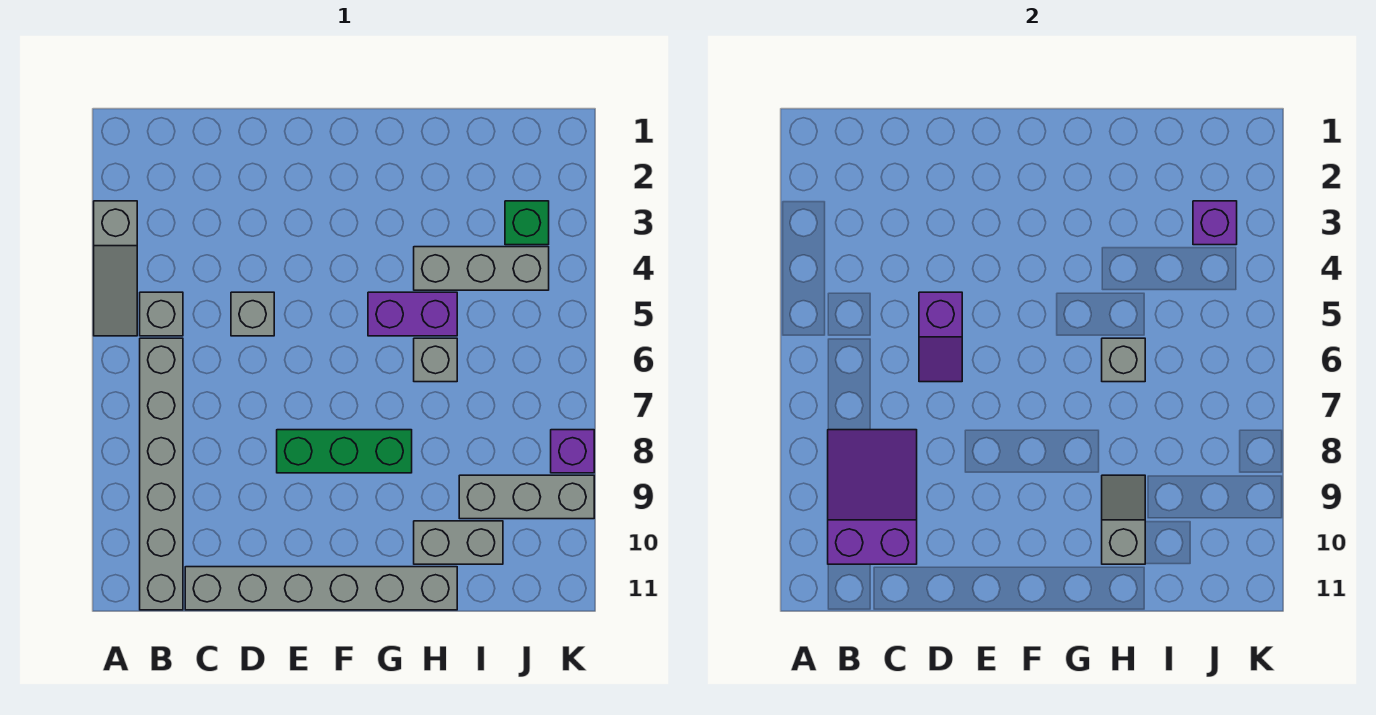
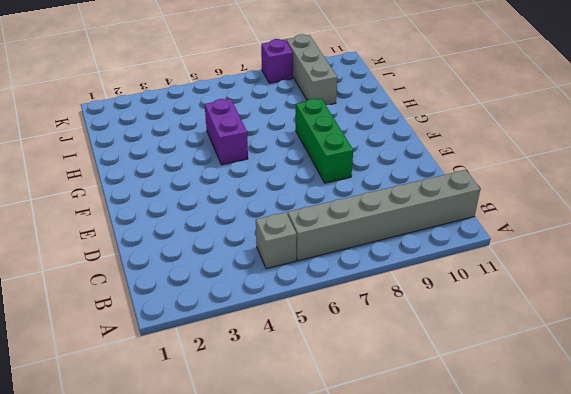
none -> grey 1x3 slope [94,201,137,336]
none -> grey 1x6 brick [185,567,457,610]
none -> grey 1x1 brick [231,292,274,336]

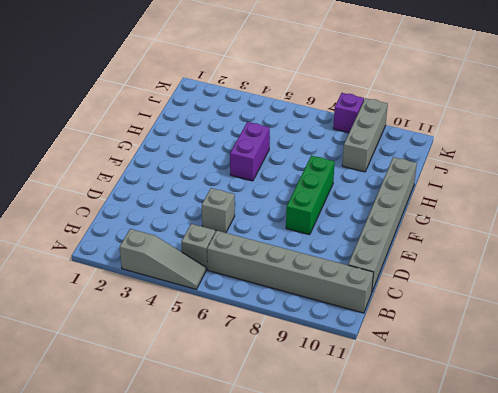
none -> grey 1x3 brick [414,247,549,290]
none -> grey 1x1 brick [414,338,457,382]
none -> grey 1x2 brick [414,521,503,564]

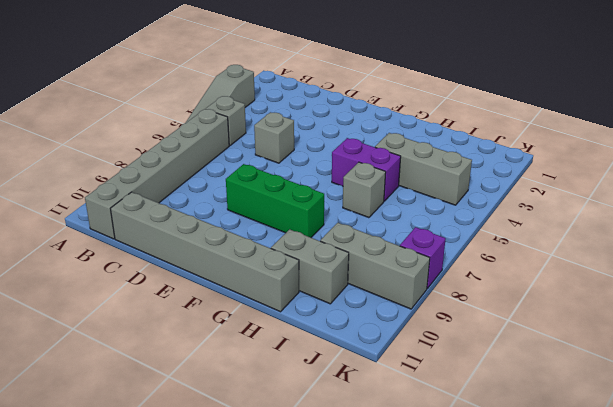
none -> green 1x1 brick [505,201,549,245]
none -> purple 2x3 slope [828,430,917,564]
none -> purple 1x2 slope [919,292,962,382]

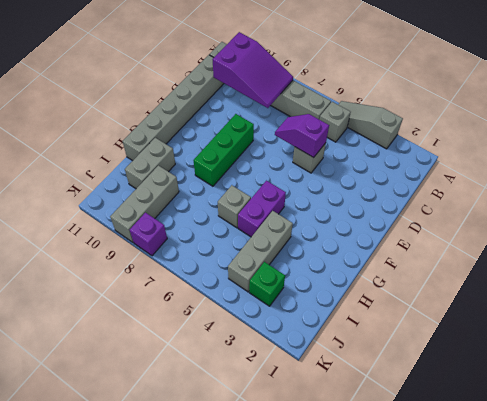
none -> grey 1x1 brick [1102,338,1145,382]
none -> grey 1x2 slope [1102,475,1145,564]
none -> purple 1x1 brick [1193,201,1237,245]

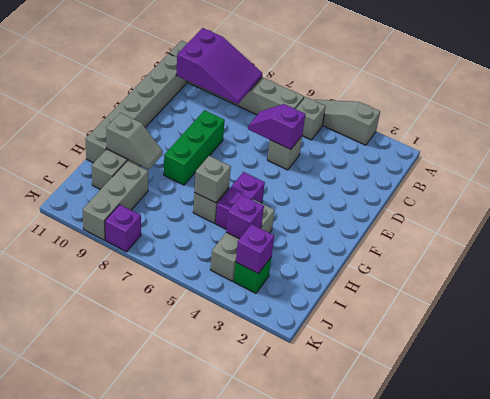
purple 1x1 brick [226,195,264,239] -> none

